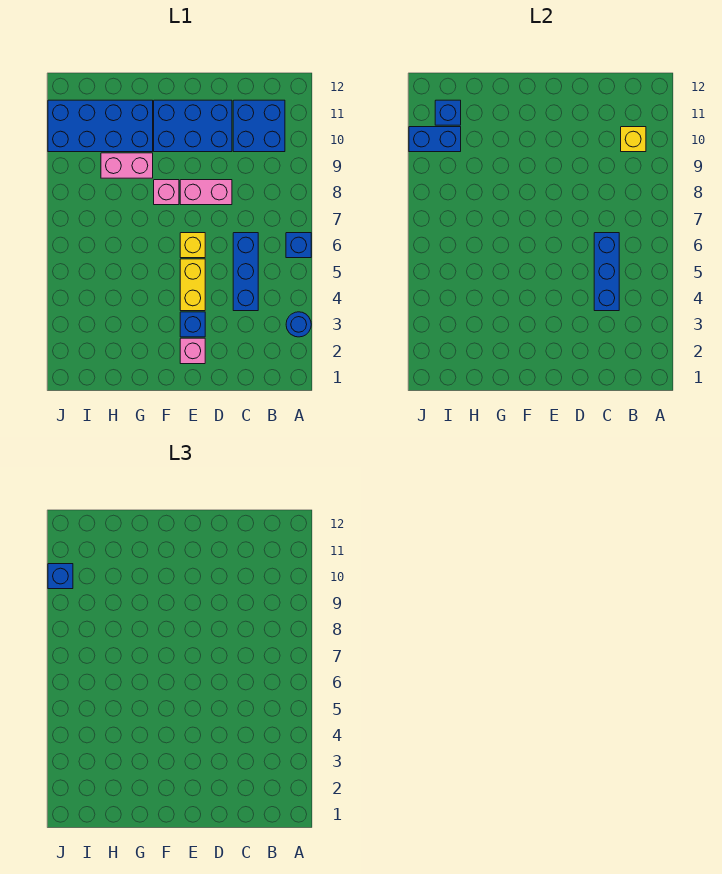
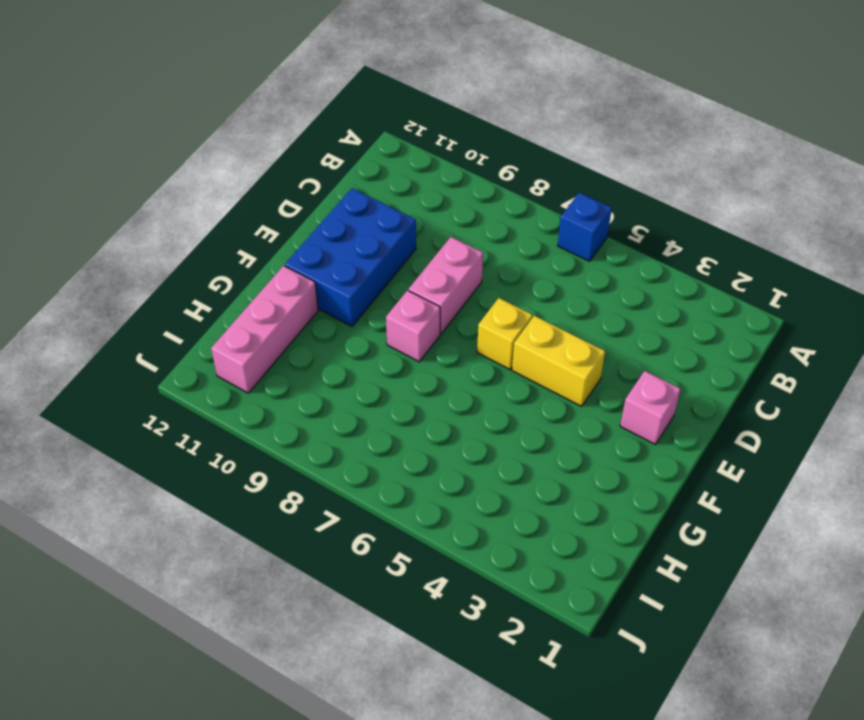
pink 1x3 brick [211,266,318,393] -> blue 2x4 brick [48,100,153,152]
none -> blue 1x1 round brick [286,312,311,337]
none -> blue 2x2 brick [233,100,285,152]
none -> blue 1x3 brick [233,233,258,311]

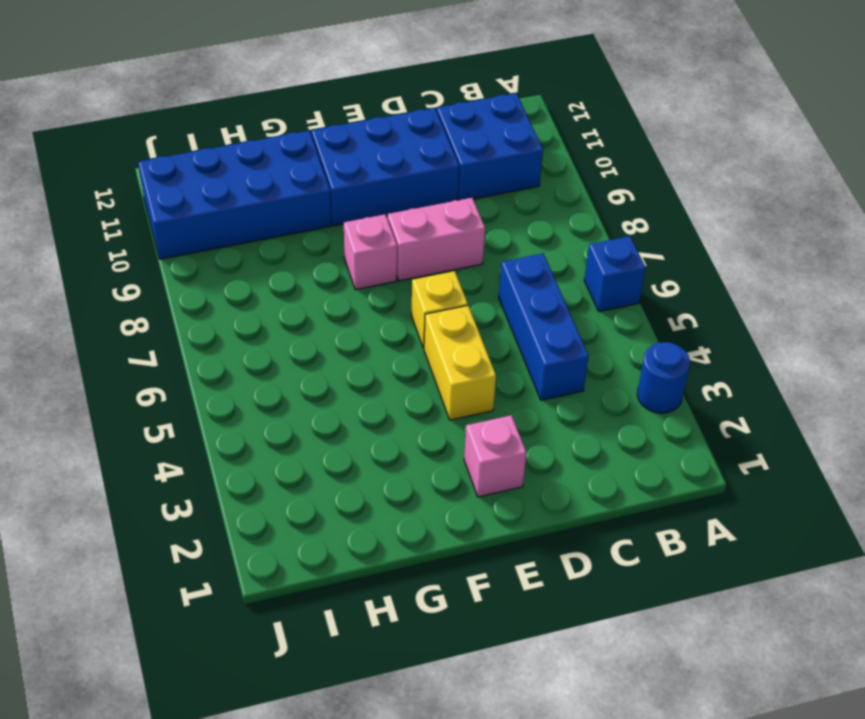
none -> blue 1x1 brick [180,312,205,337]
none -> pink 1x2 brick [101,153,153,178]
none -> yellow 1x1 brick [621,127,646,152]

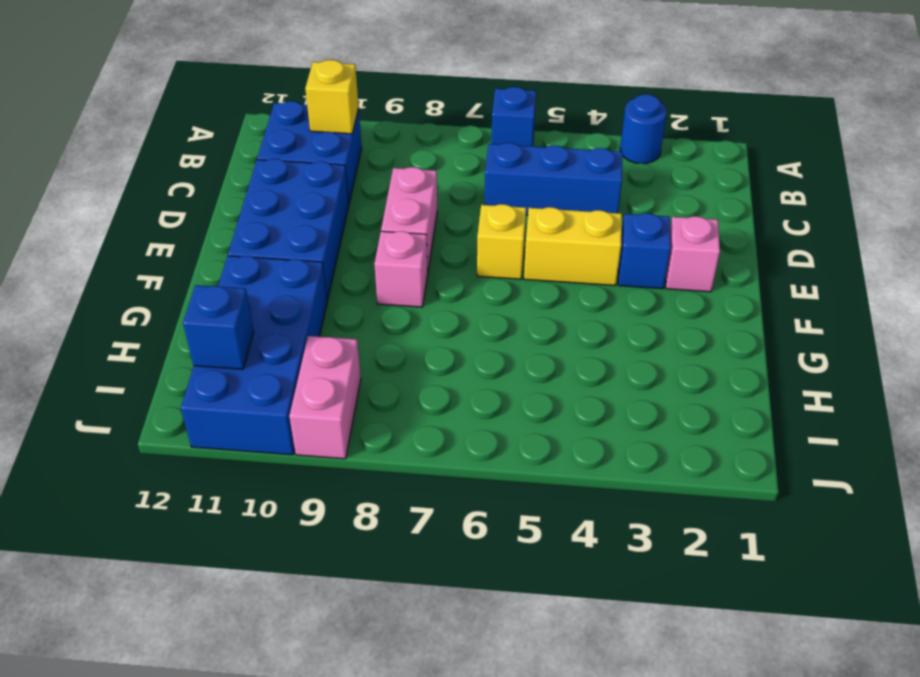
pink 1x2 brick [289,336,361,459] -> pink 1x2 brick moved to [101,153,153,178]
none -> blue 1x3 brick [594,233,619,311]
none -> blue 1x2 brick [409,127,461,152]
none -> blue 1x1 brick [48,564,73,589]

